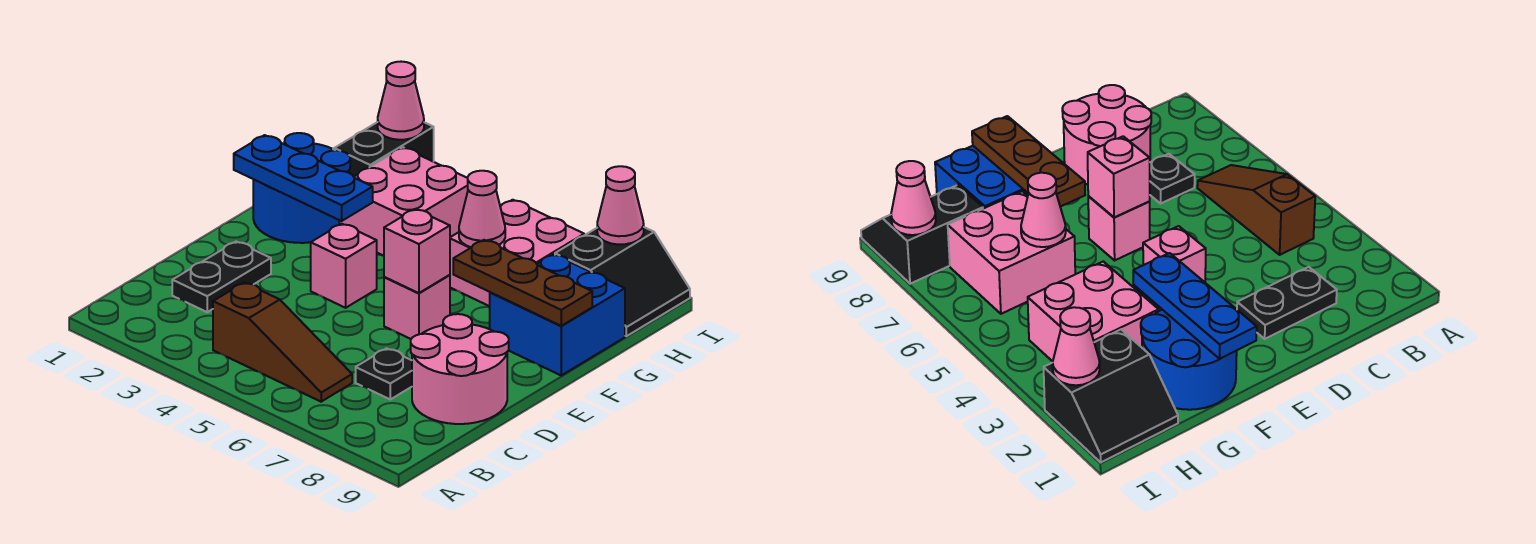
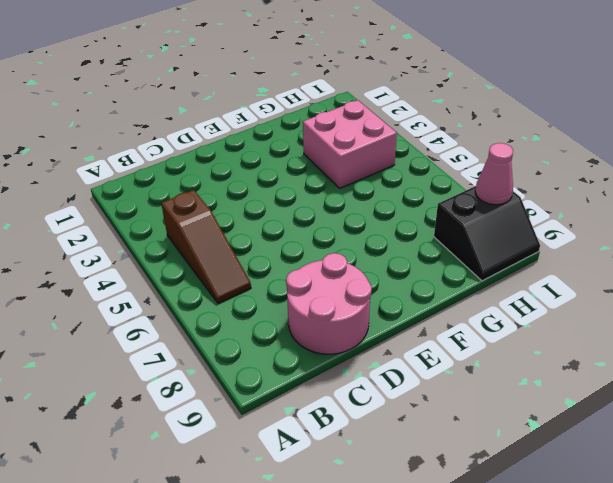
none -> black 1x2 plate [172,242,271,312]
none -> black 1x1 plate [356,348,412,399]
none -> pink 1x1 brick [311,224,377,308]

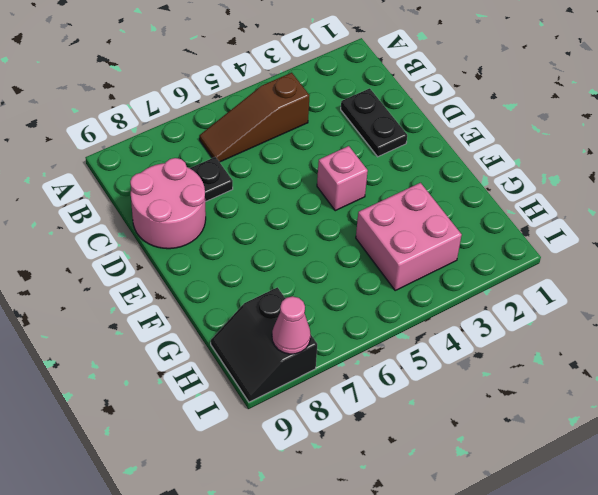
none -> pink 1x1 brick [384,275,450,339]
none -> blue 2x2 round brick [253,133,350,243]
none -> blue 2x2 brick [490,254,625,375]

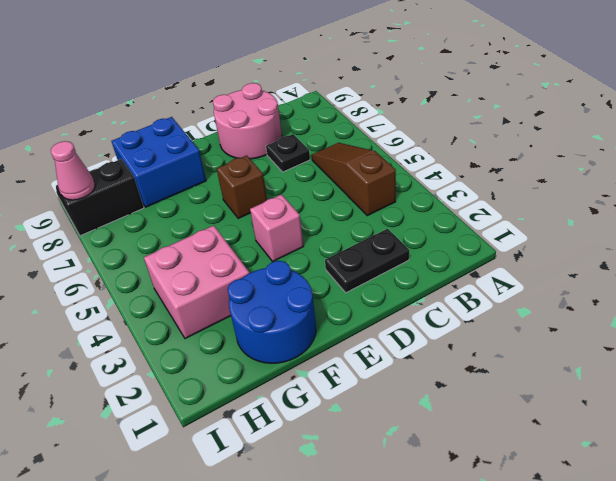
brown 1x1 brick [217,155,267,219] -> pink 1x1 brick [384,275,450,339]
none -> pink 2x2 brick [450,200,584,306]
none -> black 2x2 slope [334,122,434,176]
none -> pink 1x1 brick [384,209,450,293]

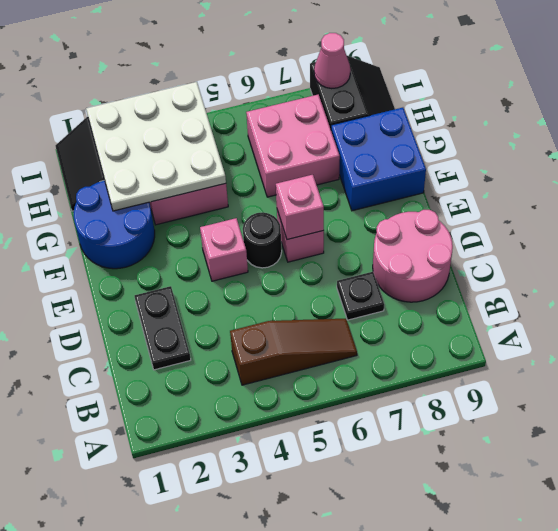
black 1x1 round brick [243,212,282,268] -> none
white 3x3 plate [86,82,226,211] -> pink 1x1 cone [378,62,424,140]
none -> blue 1x3 plate [234,135,373,221]
none -> brown 1x3 plate [453,240,592,326]
none -> pink 1x1 cone [459,171,505,247]

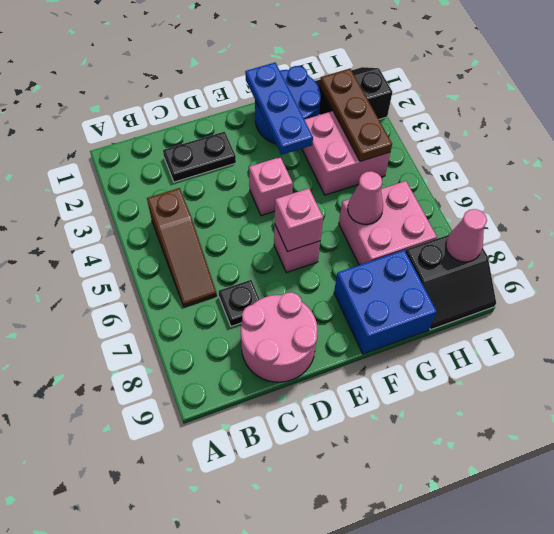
brown 1x3 plate [320,69,392,162] -> brown 1x3 plate moved to [453,240,592,326]
none -> pink 1x1 cone [378,62,424,140]

